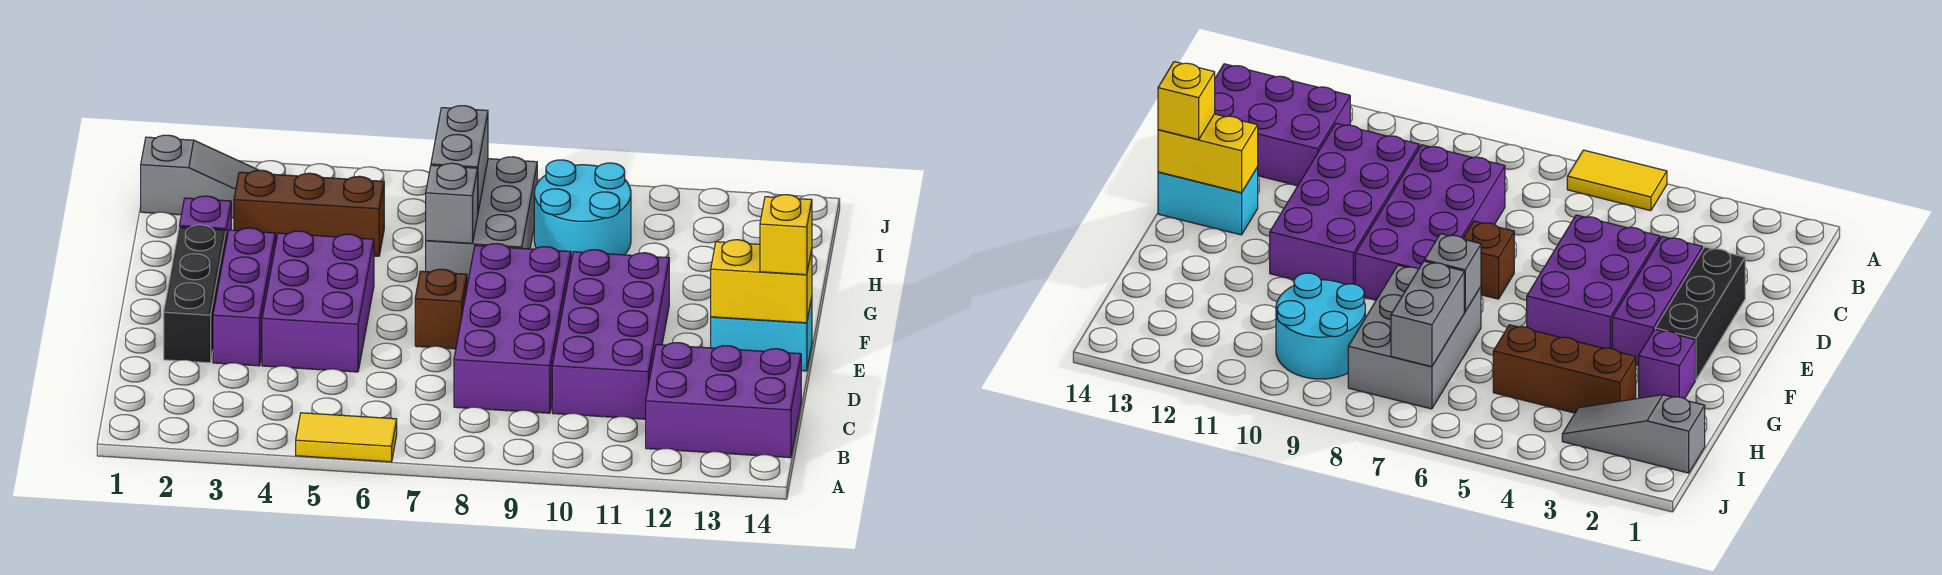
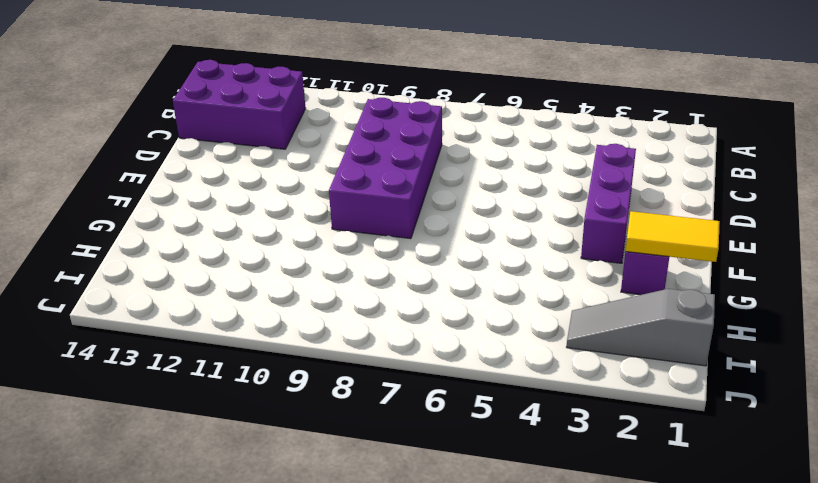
yellow 1x2 tile [625,211,720,262] -> yellow 1x2 tile moved to [296,413,397,462]
none -> purple 2x4 brick [552,250,669,419]
none -> black 1x3 brick [164,225,226,363]
none -> purple 2x3 brick [262,231,374,372]

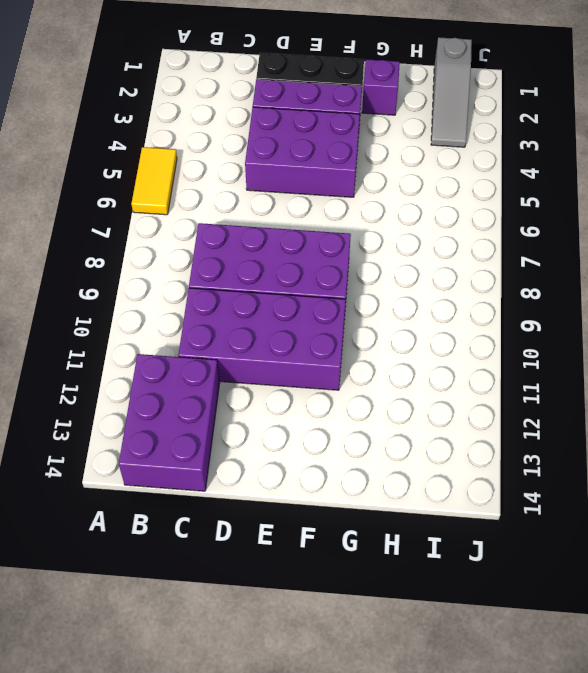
none -> brown 1x1 brick [415,269,467,349]
none -> cyan 1x2 brick [711,298,812,371]
none -> grey 2x3 brick [426,157,537,285]

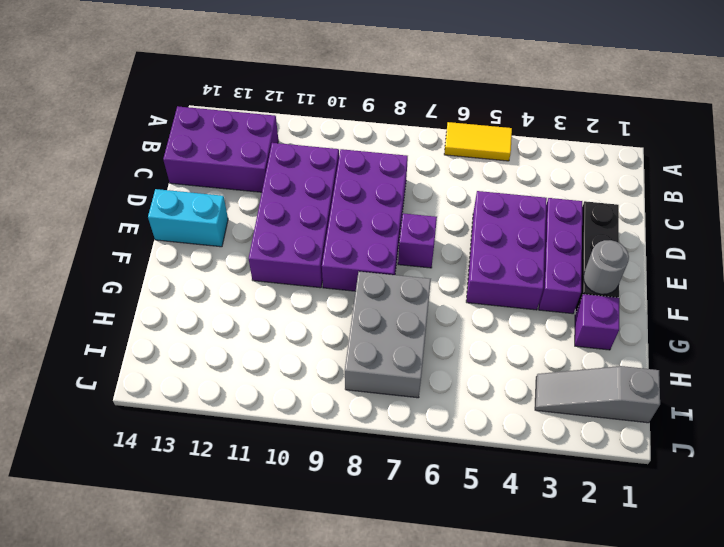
purple 1x1 brick [398,213,437,268] -> brown 1x1 brick [415,269,467,349]
grey 1x1 round brick [583,240,629,294] -> none
none -> brown 1x3 brick [234,170,384,256]
none -> cyan 2x2 round brick [534,160,631,261]
none -> yellow 1x2 brick [711,240,812,323]

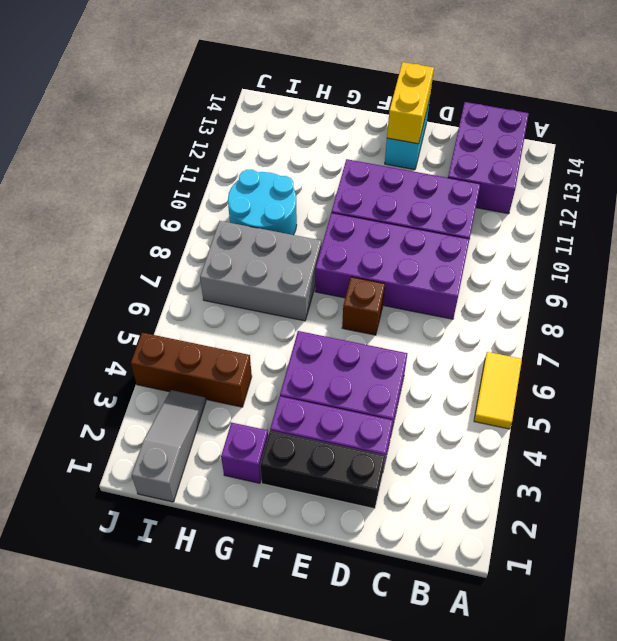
brown 1x3 brick [131,333,252,407] -> brown 1x3 brick turned to [234,170,384,256]
none -> grey 1x1 brick [426,163,478,243]
none -> grey 1x2 brick [431,106,488,211]
none -> yellow 1x1 brick [760,195,812,275]

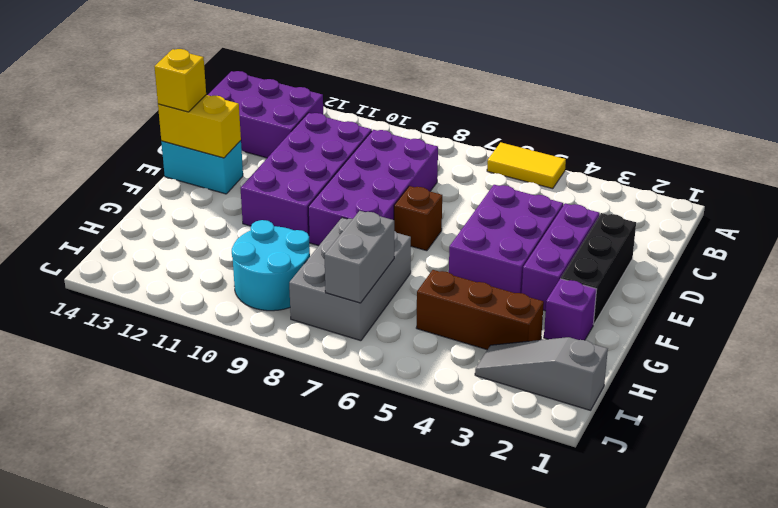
none -> grey 1x1 brick [426,163,478,243]

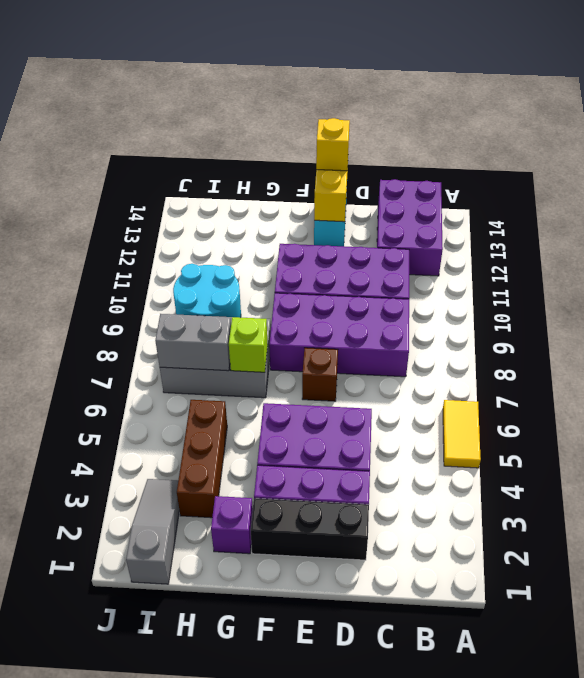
lime 1x1 brick [229,317,268,372] -> grey 1x1 brick [426,163,478,243]

